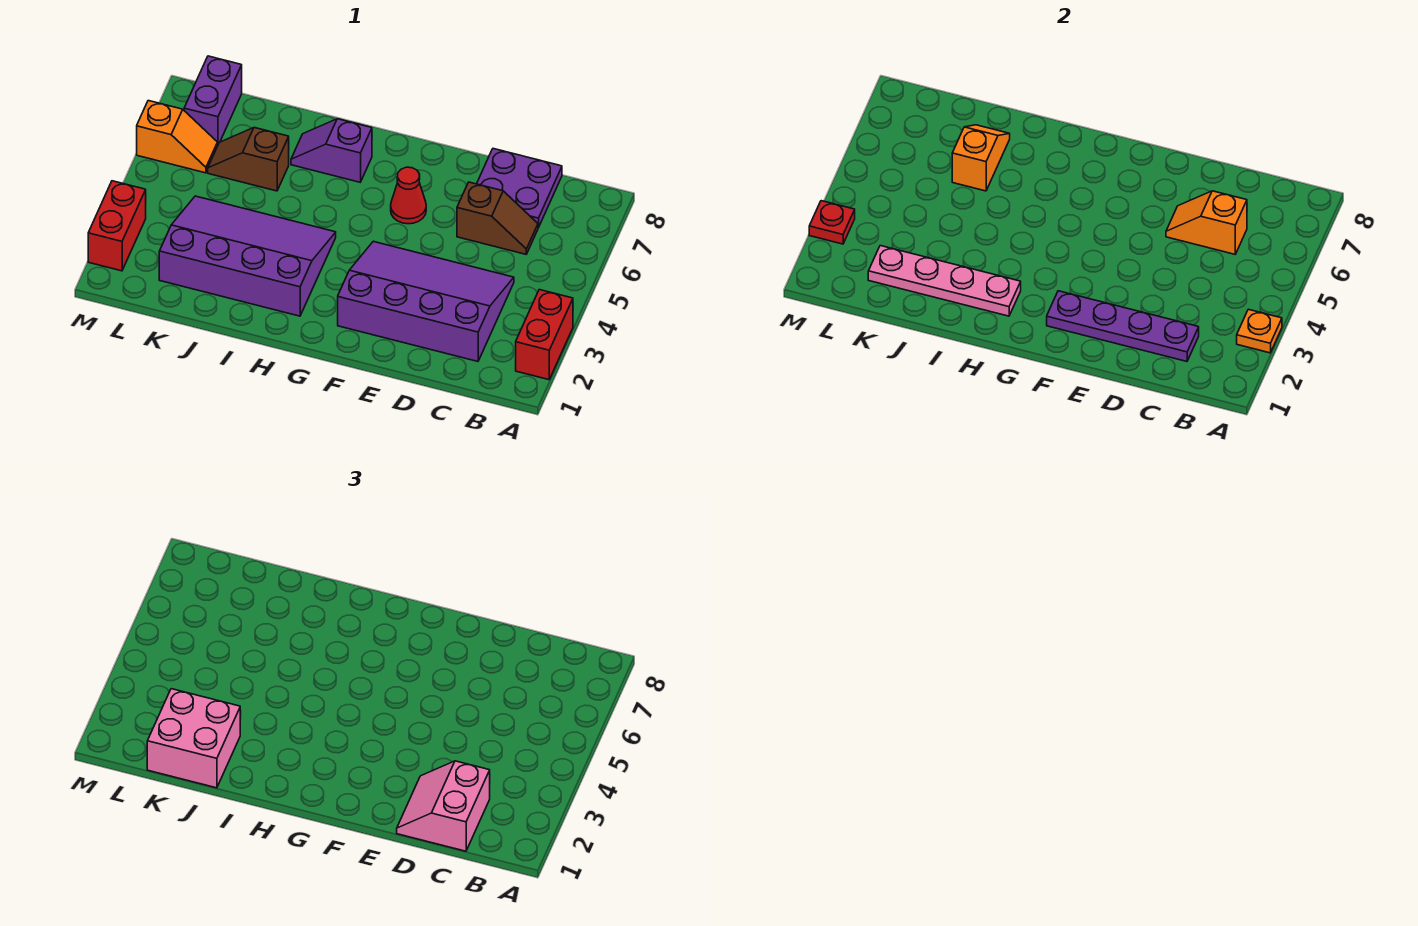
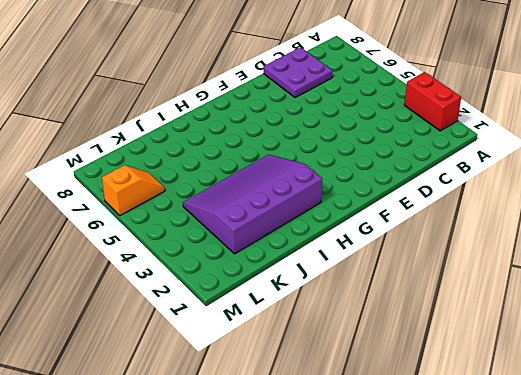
none -> purple 3x4 slope [338,241,514,361]
none -> brown 1x2 slope [457,182,538,254]
none -> red 1x1 cone [391,167,426,224]

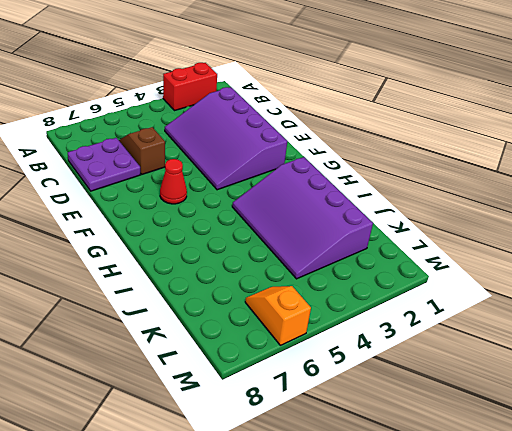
none -> purple 1x2 slope [291,119,372,182]
none -> brown 1x2 slope [208,128,289,191]
none -> purple 1x2 brick [184,56,242,144]

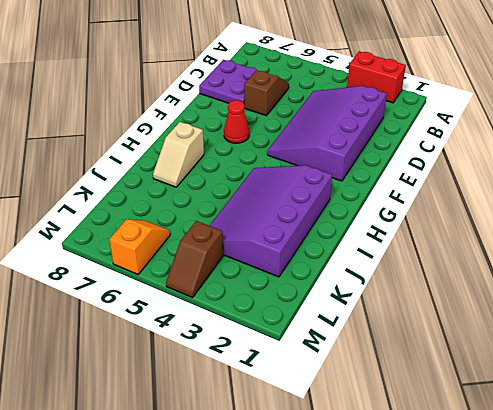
tan 1x2 slope [153,122,204,187] -> purple 1x2 slope [291,119,372,182]
brown 1x2 slope [166,221,223,298] -> brown 1x2 slope moved to [208,128,289,191]
none -> purple 1x2 brick [184,56,242,144]
none -> red 1x2 brick [88,181,146,271]
none -> orange 1x1 plate [1237,309,1282,353]

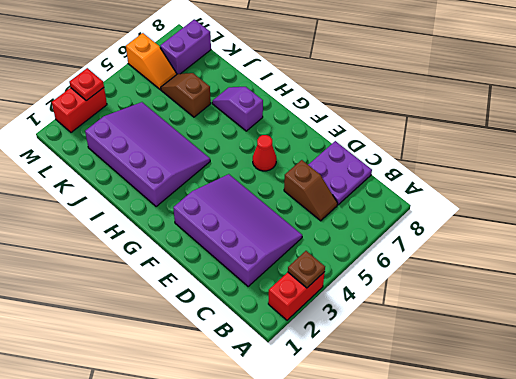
brown 1x1 plate [288,251,325,288] -> orange 1x1 plate [1237,309,1282,353]
none -> purple 1x4 plate [1047,291,1199,361]
none -> orange 1x2 slope [1166,191,1247,254]
none -> pink 1x4 plate [868,246,1021,316]

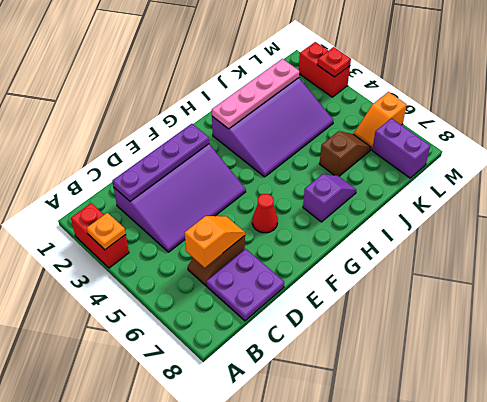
none -> orange 1x2 slope [952,125,1010,191]
none -> pink 2x2 slope [397,761,490,851]
none -> pink 2x2 brick [147,689,240,788]

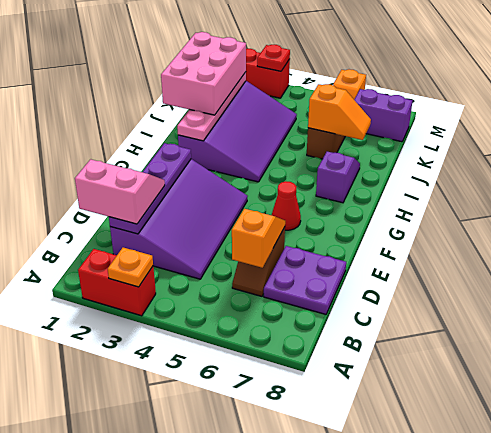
pink 2x3 brick [161,32,246,115] -> pink 2x2 brick [147,689,240,788]

